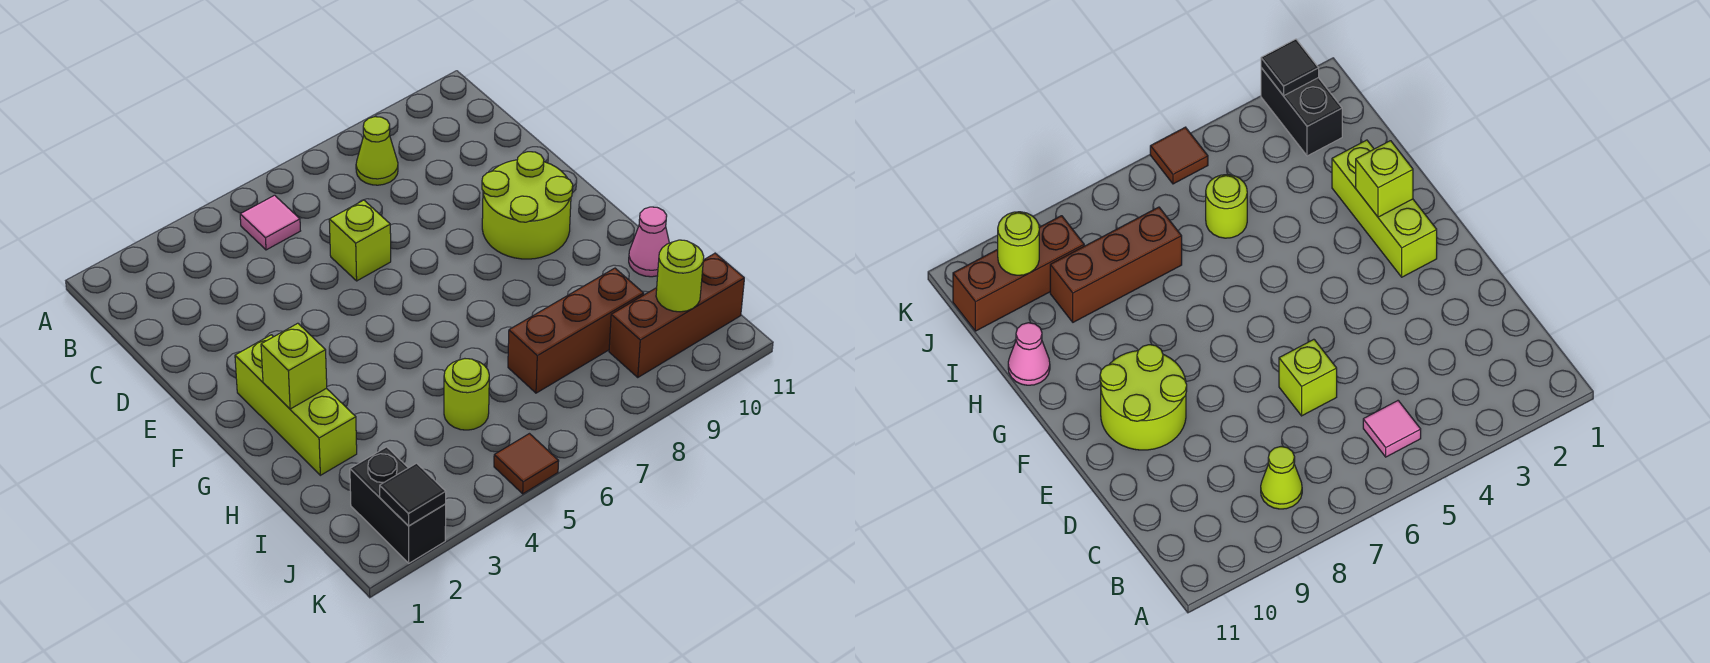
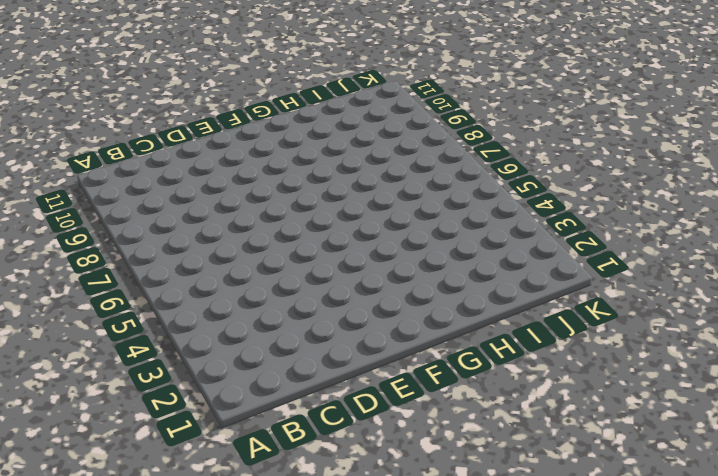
none -> pink 1x1 tile [240,195,300,250]
none -> lime 1x1 cone [356,117,398,185]
none -> lime 1x1 brick [329,200,391,281]

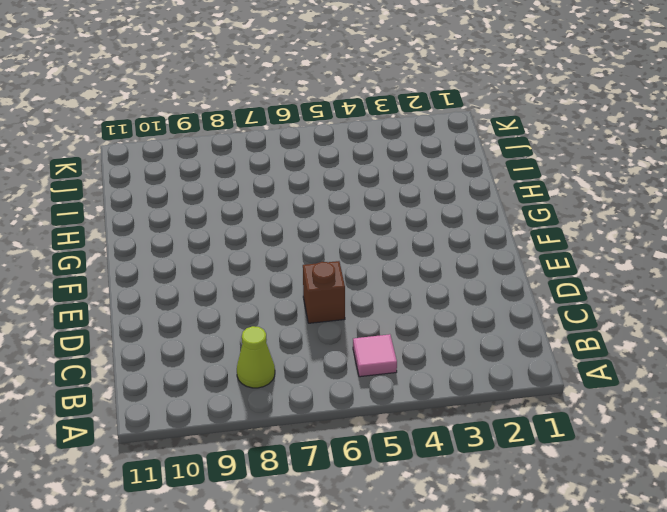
brown 1x1 brick [303,261,345,323] -> lime 1x1 brick [329,200,391,281]
none -> lime 2x2 round brick [482,152,573,259]
none -> lime 1x3 brick [235,335,357,475]
none -> pink 1x1 cone [629,207,669,277]

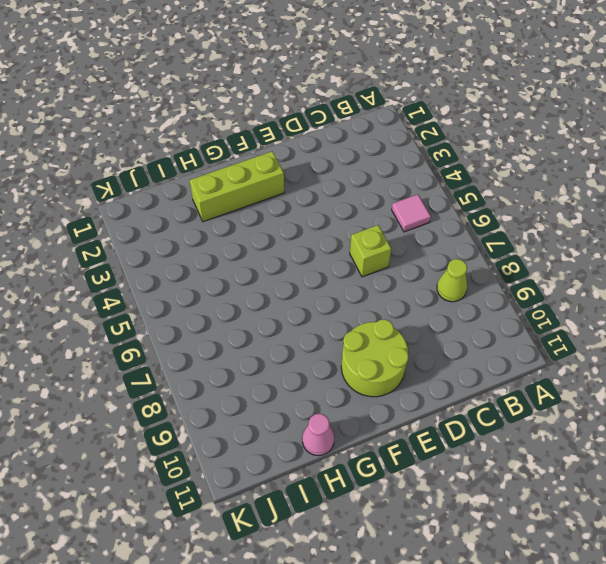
none -> lime 1x1 round brick [444,359,489,430]
none -> brown 1x3 brick [508,268,644,393]
none -> black 1x2 brick [350,447,446,563]

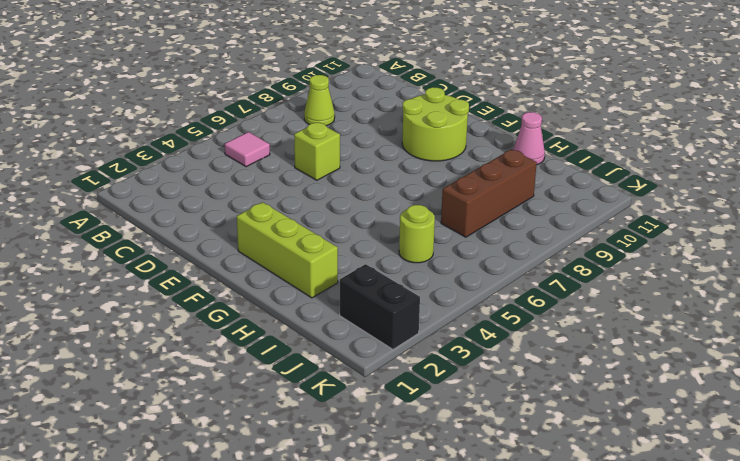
none -> brown 1x3 brick [609,253,744,378]
none -> brown 1x1 tile [494,434,559,494]
none -> lime 1x1 brick [261,323,327,409]

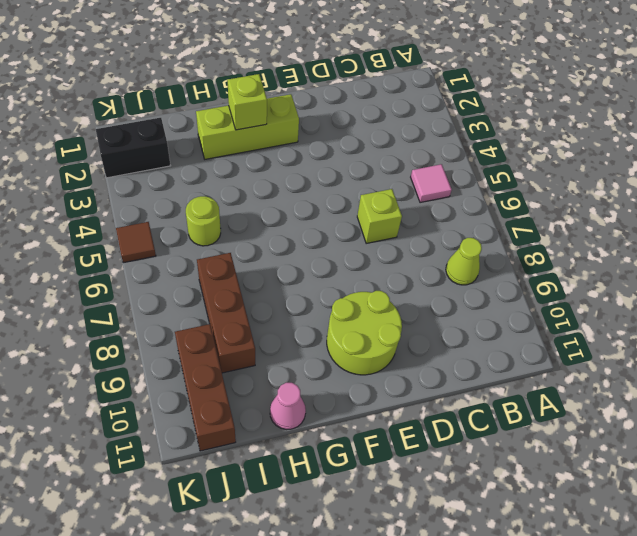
none -> lime 1x1 round brick [656,240,704,312]
none -> black 1x1 tile [380,463,446,526]

